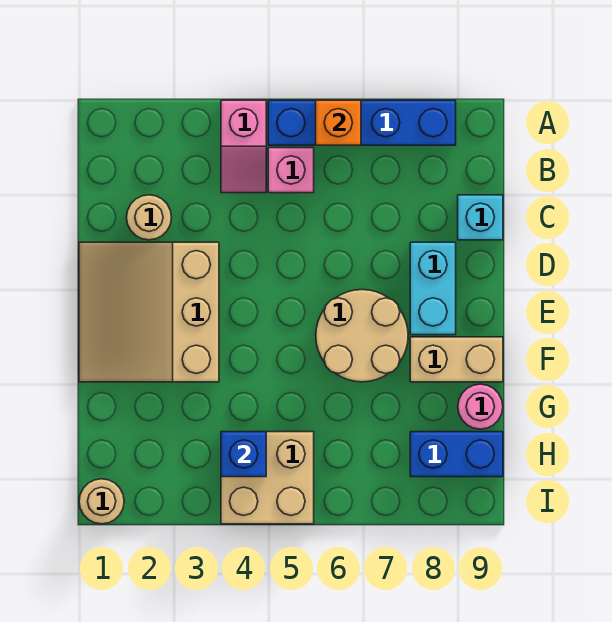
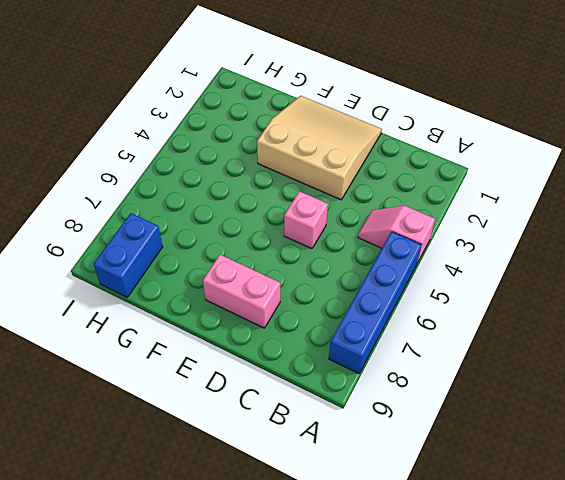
pink 1x1 brick [284,191,328,249] -> pink 1x1 brick moved to [268,148,314,193]
pink 1x2 brick [203,255,280,328] -> cyan 1x2 brick [410,242,456,335]
none -> tan 1x1 round brick [127,195,172,240]
none -> cyan 1x1 brick [458,195,503,240]
none -> tan 2x2 round brick [316,290,408,382]

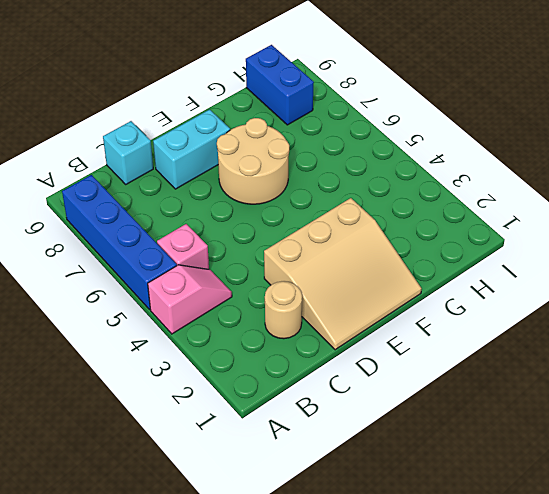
none -> tan 1x2 brick [410,337,503,382]
none -> pink 1x1 round brick [458,384,503,429]
none -> tan 2x2 brick [221,432,314,524]

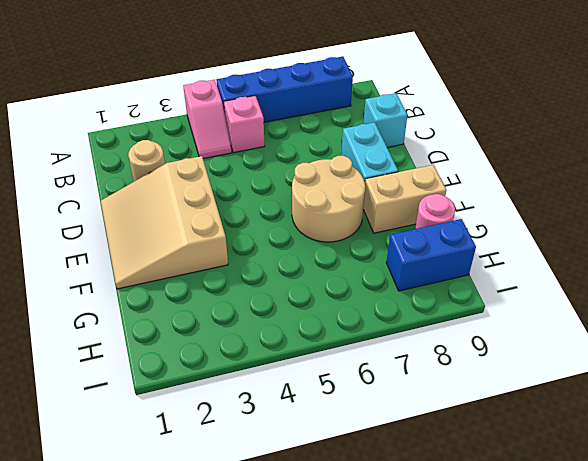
none -> tan 2x2 brick [221,432,314,524]
none -> tan 1x1 round brick [79,479,124,524]
none -> orange 1x1 brick [316,100,361,145]

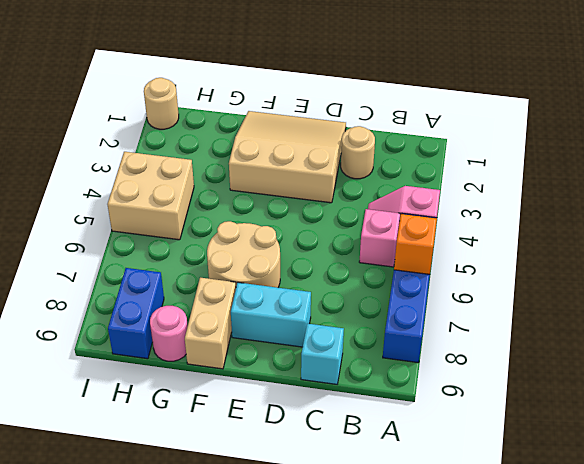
none -> blue 1x1 brick [221,432,266,477]

